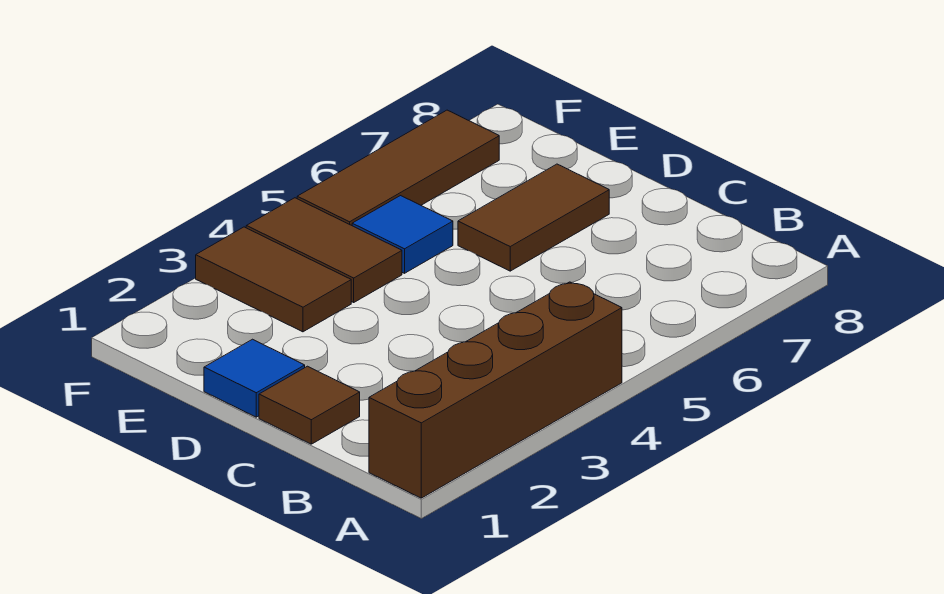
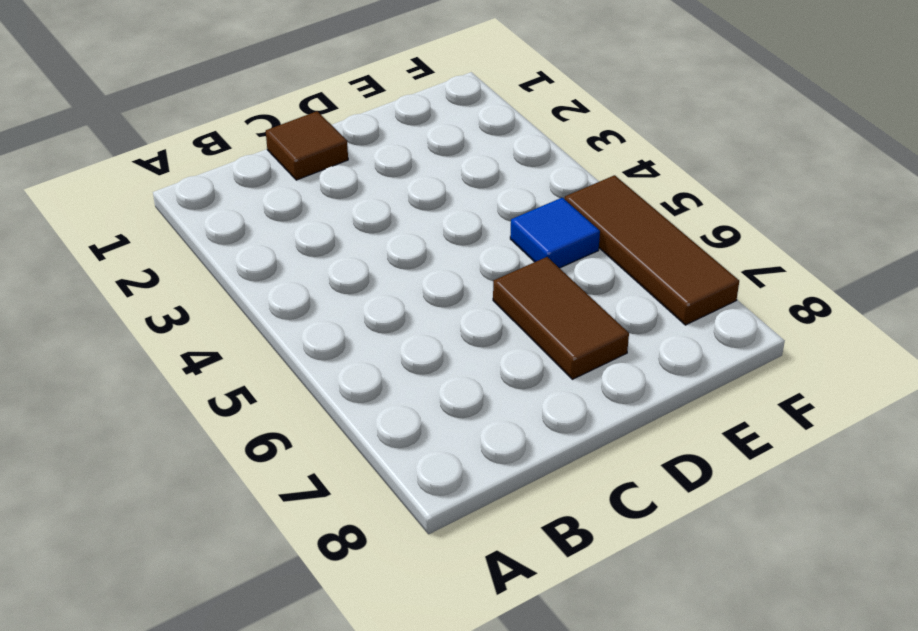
none -> brown 1x4 brick [369,282,622,498]
none -> blue 1x1 tile [204,339,305,417]

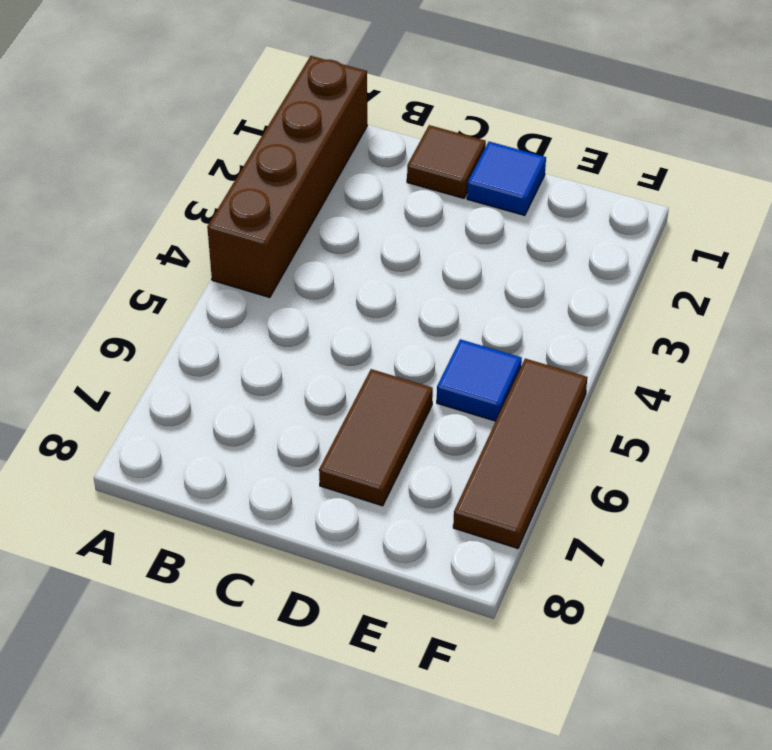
none -> brown 1x2 tile [196,227,351,332]
none -> brown 1x2 tile [246,198,402,302]

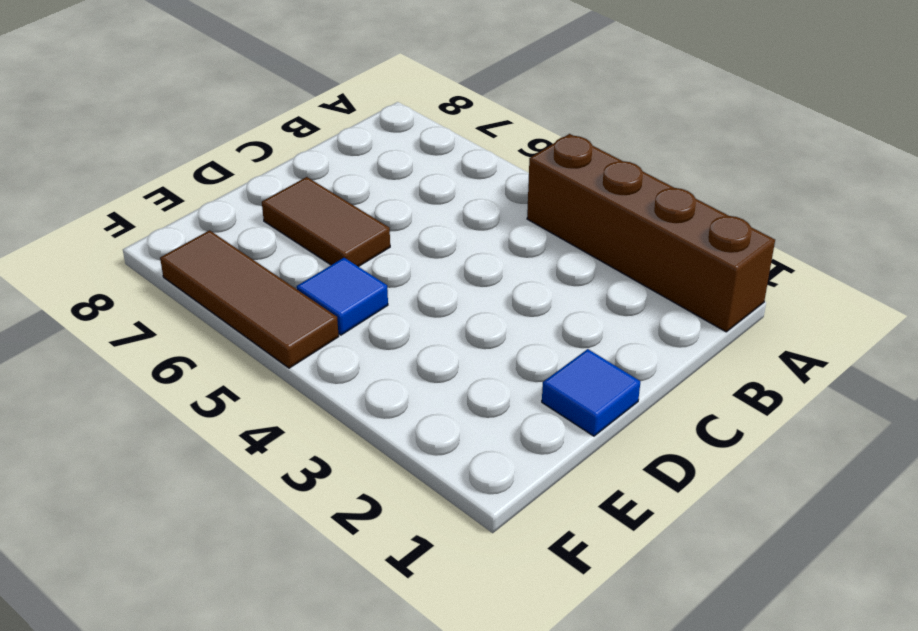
none -> brown 1x1 tile [259,366,360,444]
none -> brown 1x2 tile [196,227,351,332]

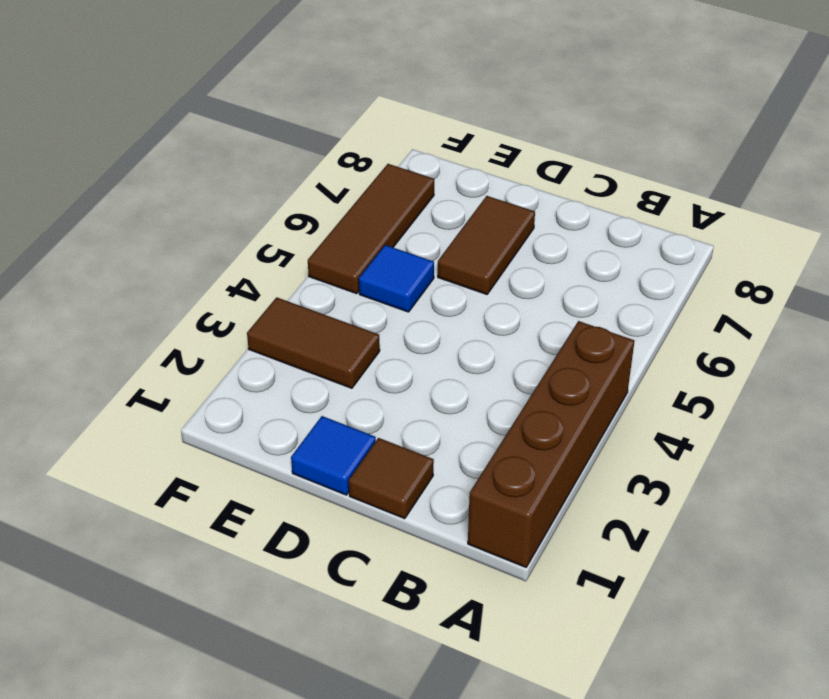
none -> brown 1x2 tile [246,198,402,302]

